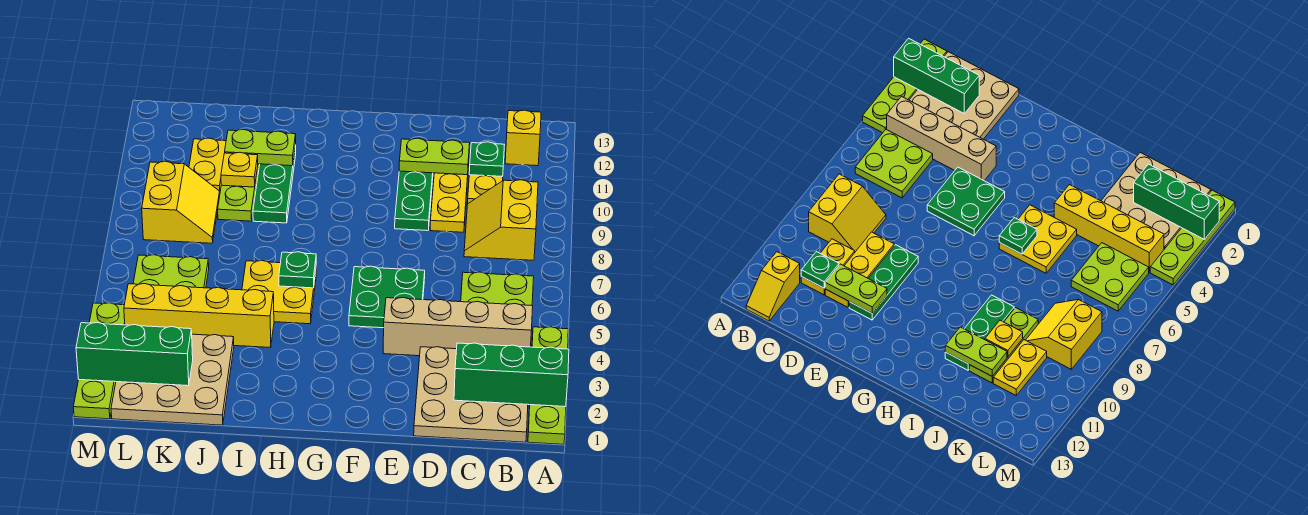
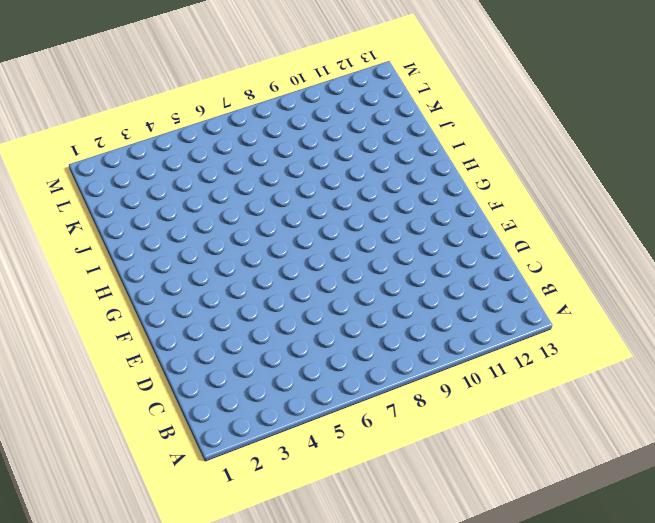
none -> lime 1x4 plate [528,327,568,444]
none -> tan 3x3 plate [414,347,528,442]
none -> tan 1x4 brick [383,297,533,356]

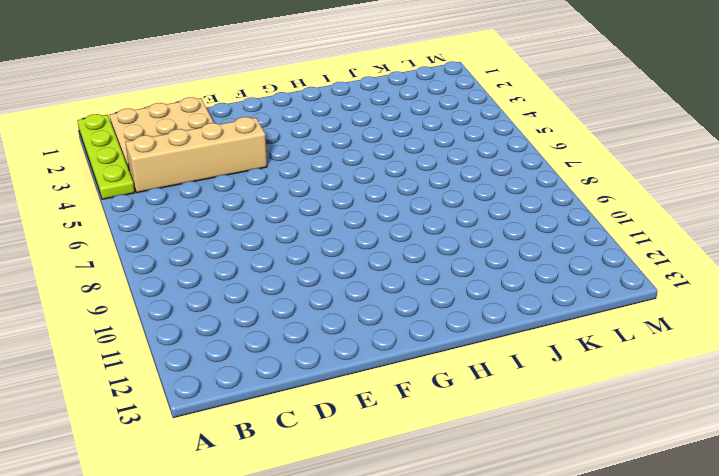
none -> lime 2x2 plate [461,272,534,306]
none -> yellow 2x2 slope [464,180,538,260]
none -> yellow 1x2 slope [505,110,541,166]

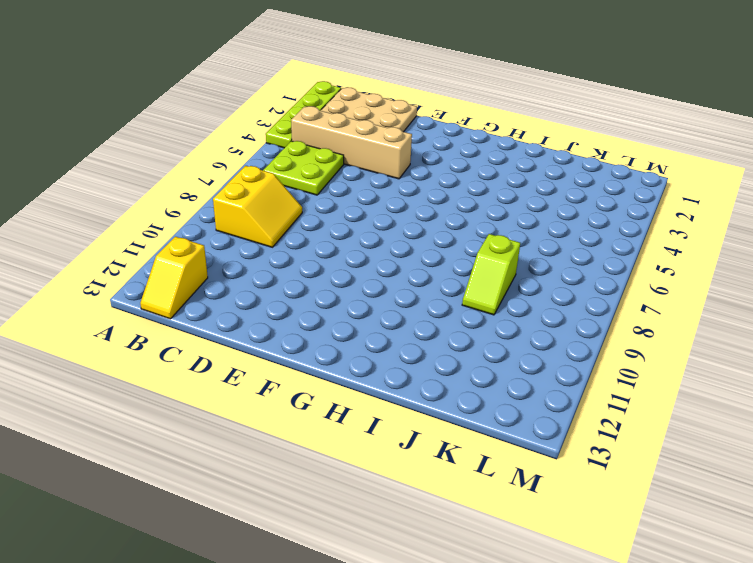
lime 1x2 slope [462,234,520,315] -> lime 1x3 plate [218,164,260,221]
none -> yellow 1x2 plate [468,164,504,203]
none -> yellow 1x3 plate [430,163,469,232]
none -> green 2x2 plate [349,266,425,328]

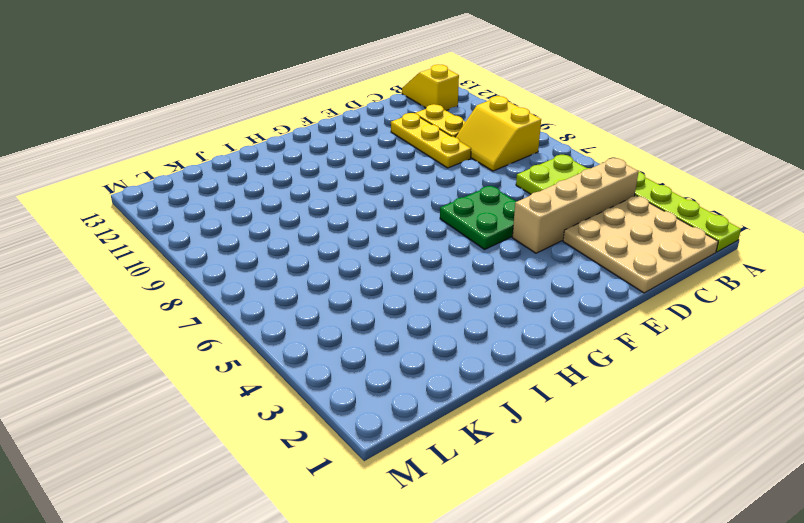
none -> green 1x3 plate [395,171,433,231]
none -> yellow 2x2 plate [242,261,316,324]
none -> yellow 1x4 brick [124,284,274,348]

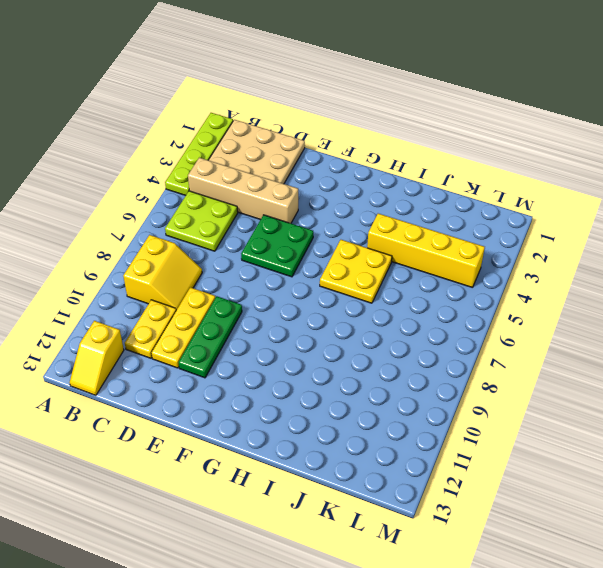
none -> green 1x3 plate [253,145,296,223]
none -> tan 3x3 plate [111,334,234,425]
none -> lime 1x3 plate [218,164,260,221]

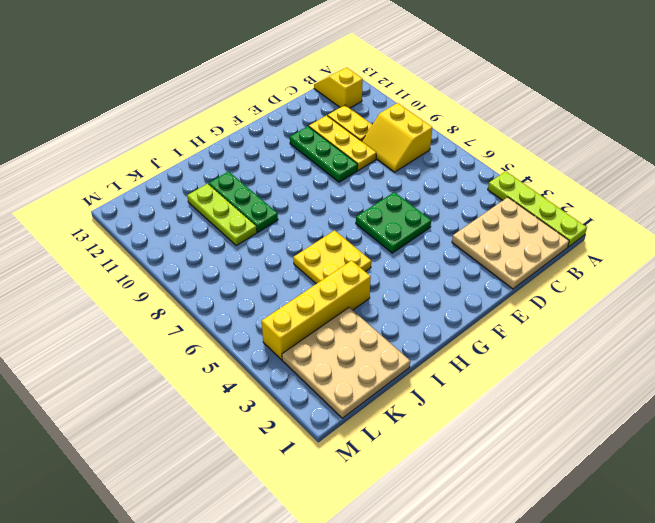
none -> tan 1x4 brick [383,297,533,356]
none -> lime 2x2 plate [461,272,534,306]
none -> lime 2x2 plate [133,255,209,288]

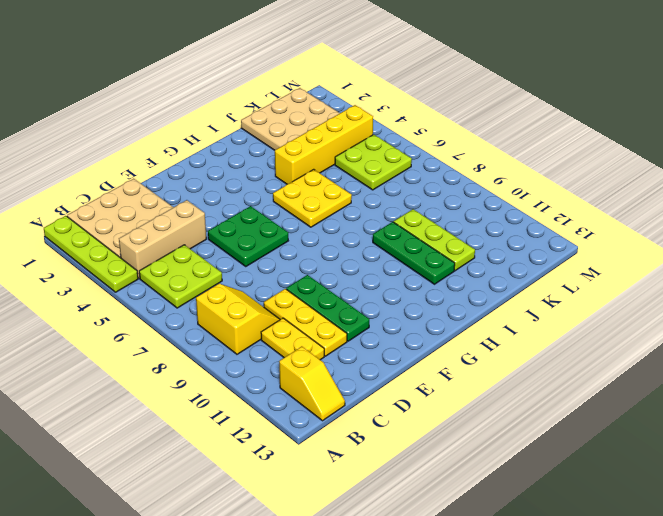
tan 1x3 brick [119,200,206,279] -> tan 1x4 brick [383,297,533,356]
none -> yellow 2x2 slope [142,161,220,243]
none -> yellow 1x2 plate [189,138,226,191]
none -> lime 1x4 plate [73,303,125,419]

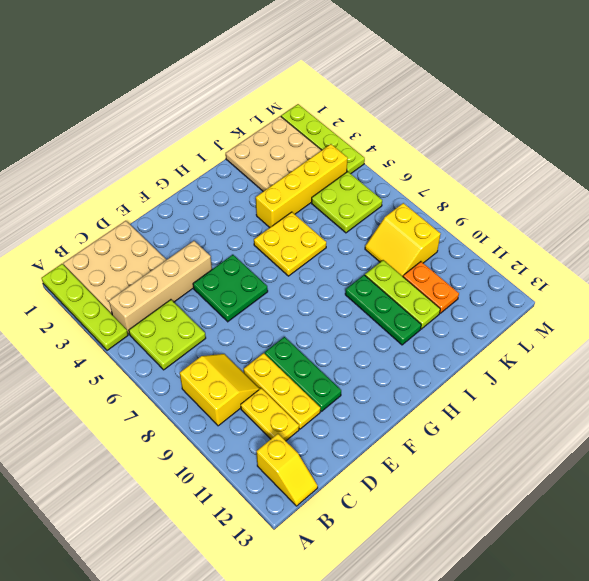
orange 1x2 plate [403,262,459,313] -> yellow 1x2 plate [189,138,226,191]
none -> green 1x3 brick [454,343,569,407]
none -> green 1x1 plate [469,142,504,177]
none -> lime 1x2 plate [399,138,470,175]

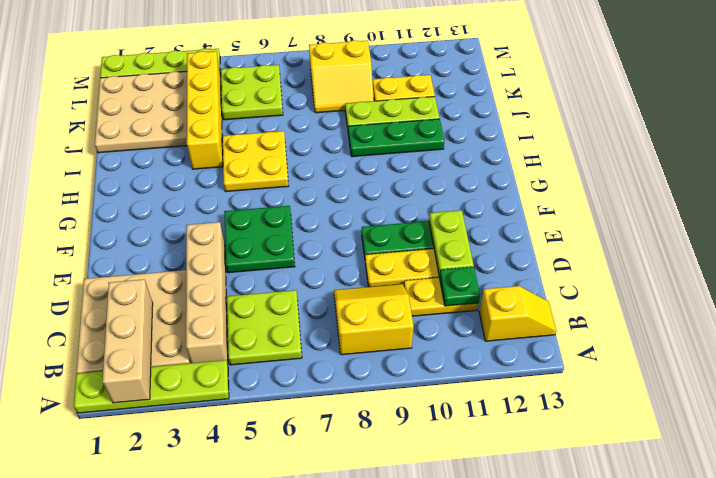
tan 1x3 brick [102,279,153,403] -> green 1x3 brick [454,343,569,407]
none -> green 1x1 plate [279,252,316,288]
none -> lime 1x2 plate [225,129,296,166]
none -> yellow 1x1 plate [221,152,258,187]

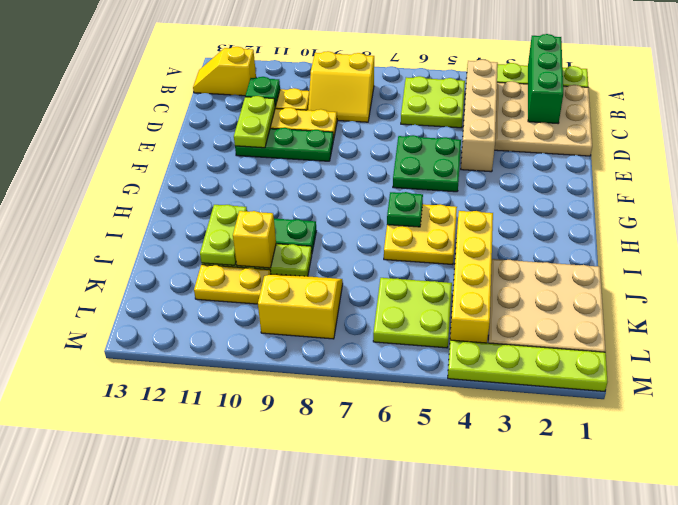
yellow 1x1 brick [233,211,276,268] -> yellow 1x1 plate [221,152,258,187]
none -> green 1x3 brick [76,323,193,386]

